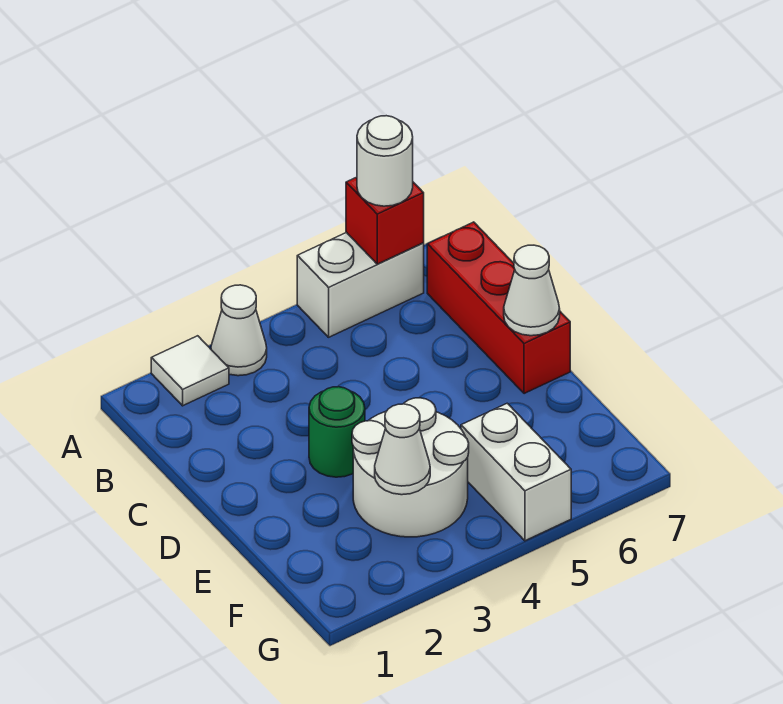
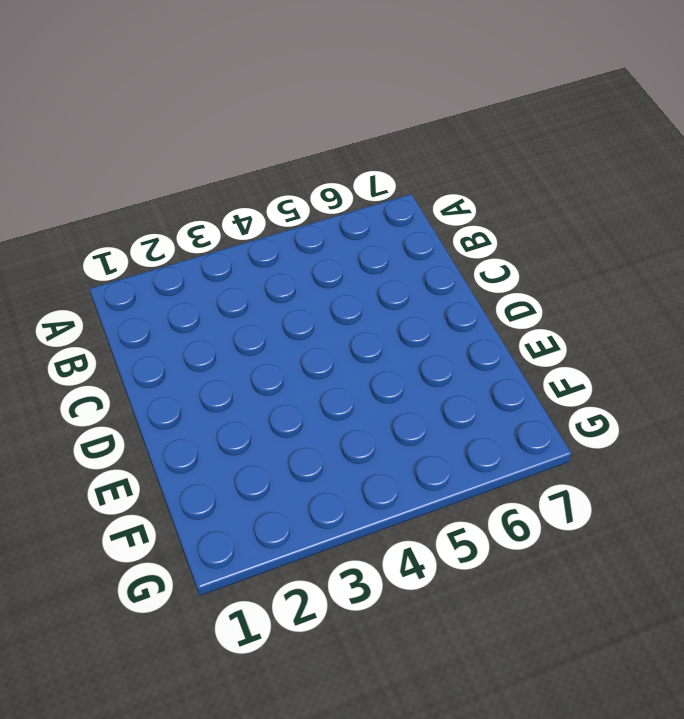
none -> white 1x1 tile [151,336,229,406]
none -> white 1x1 cone [211,285,267,376]

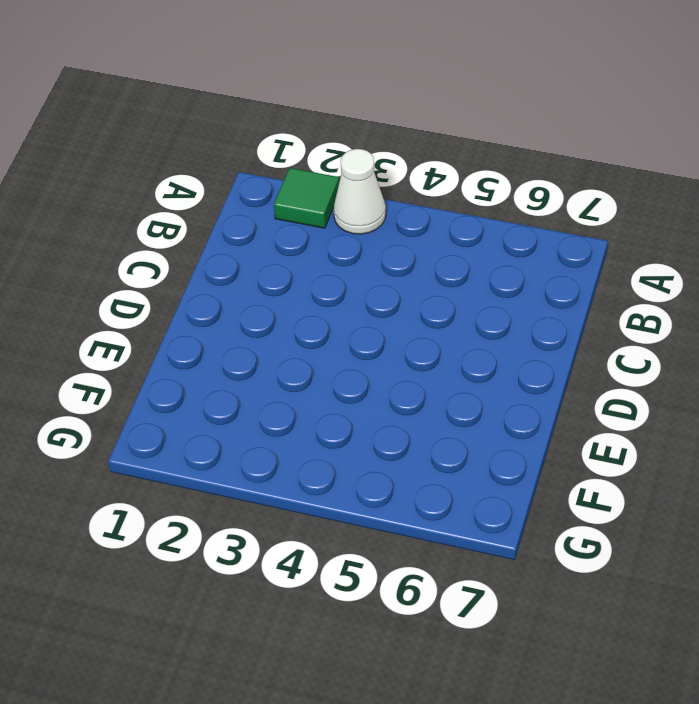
green 1x1 tile [274,168,339,228] -> white 1x1 tile [151,336,229,406]
none -> white 1x2 brick [297,232,424,337]
none -> red 1x3 brick [427,222,570,394]

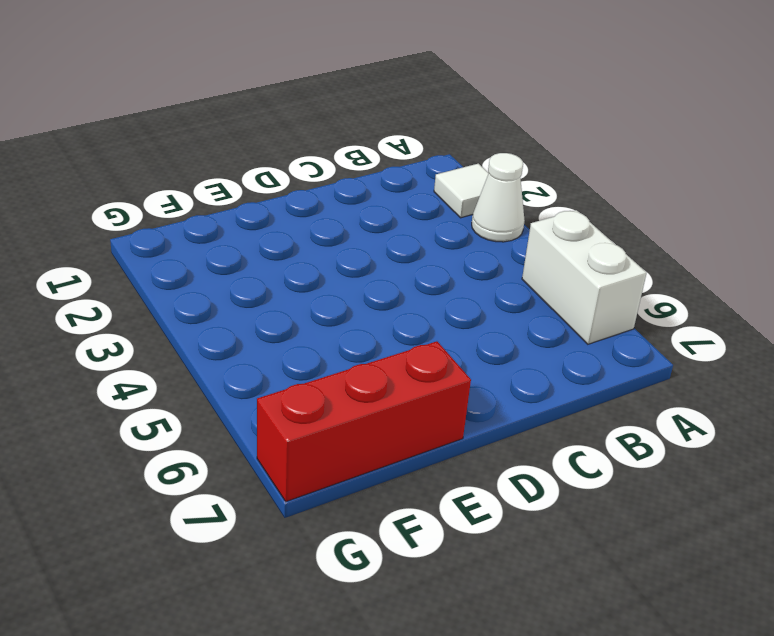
red 1x3 brick [257,341,471,502] -> red 1x3 brick moved to [427,222,570,394]
none -> green 1x1 round brick [309,387,365,477]
none -> white 2x2 round brick [352,398,469,537]

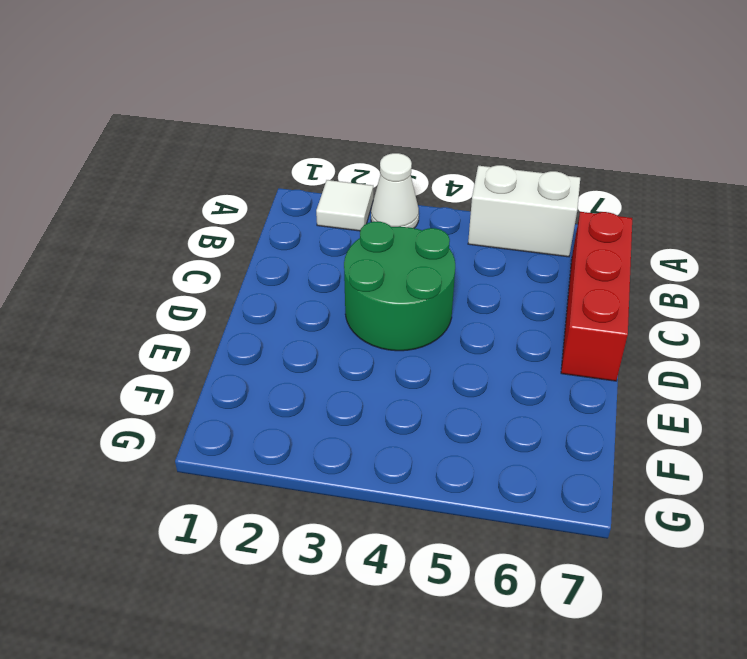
green 2x2 round brick [344,222,455,351] -> green 1x1 round brick [309,387,365,477]
none -> white 2x2 round brick [352,398,469,537]
none -> white 1x2 brick [461,403,571,541]

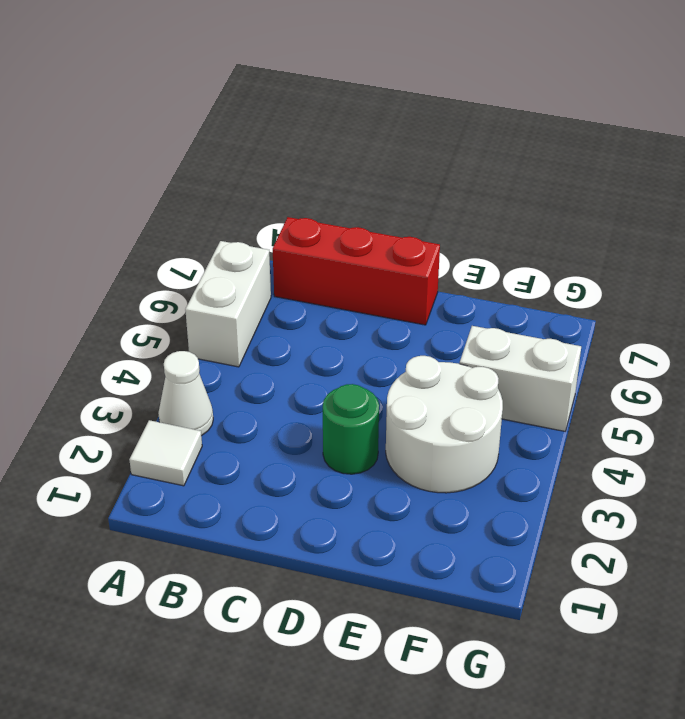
none -> red 1x1 brick [346,177,424,264]
none -> white 1x1 cone [504,245,560,336]

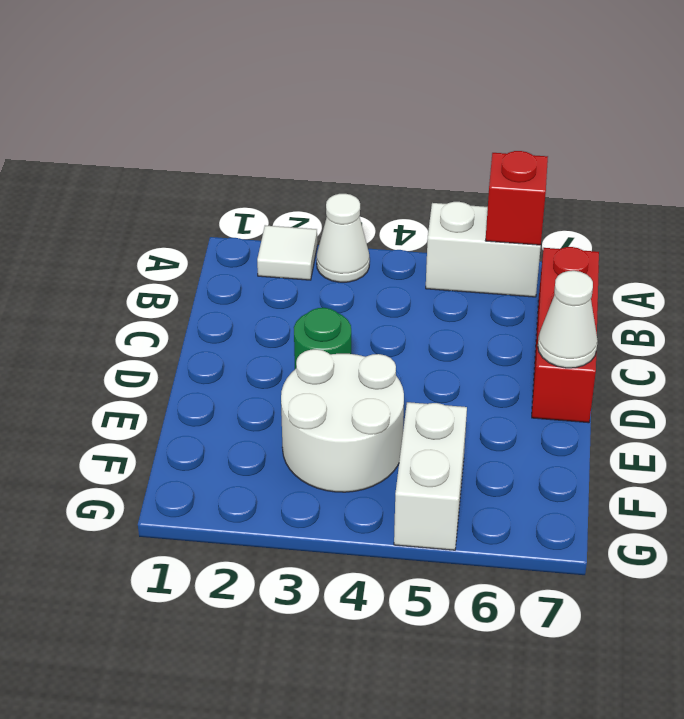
none -> white 1x1 cone [375,404,430,495]
none -> white 1x1 round brick [357,116,413,206]

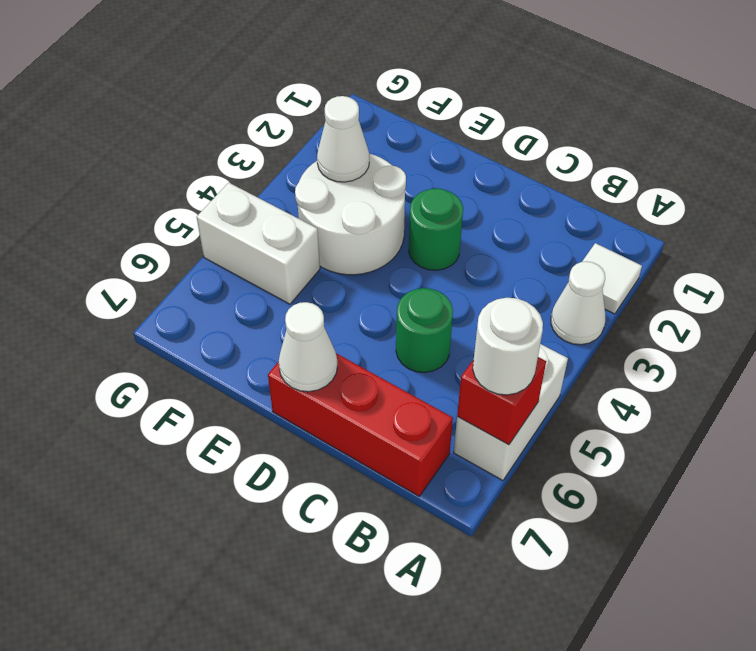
green 1x1 round brick [396,288,453,373] -> none

